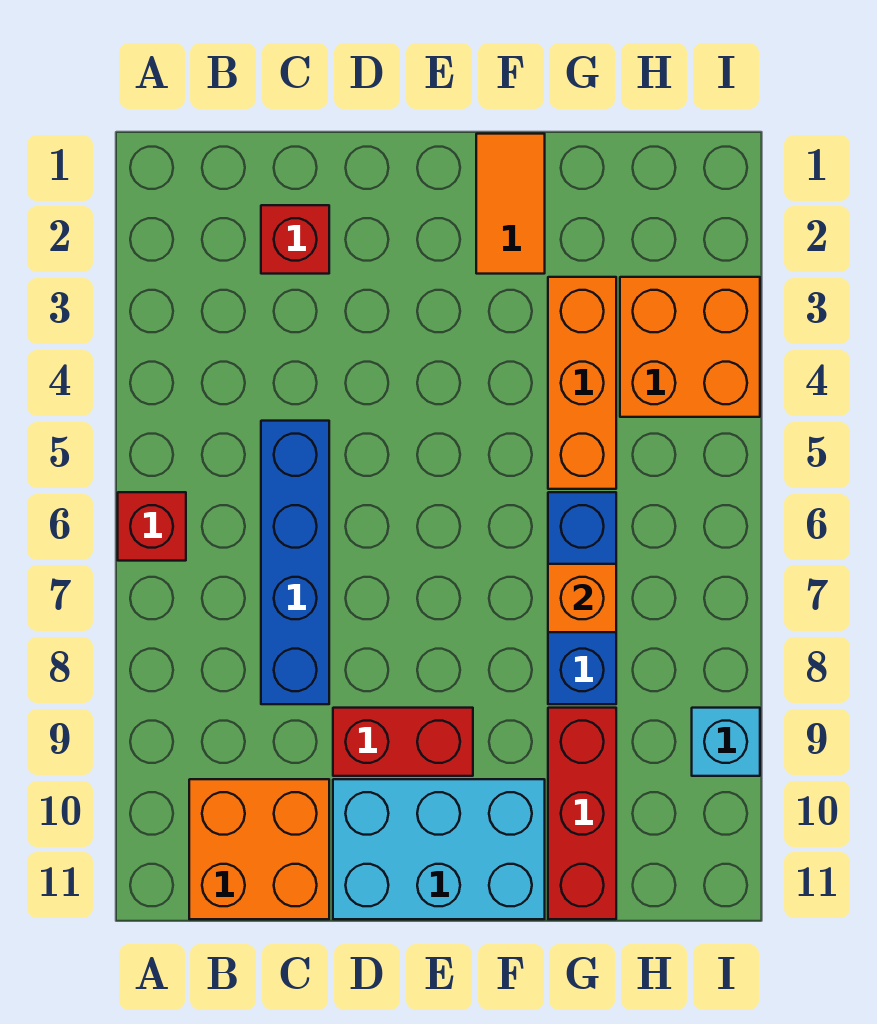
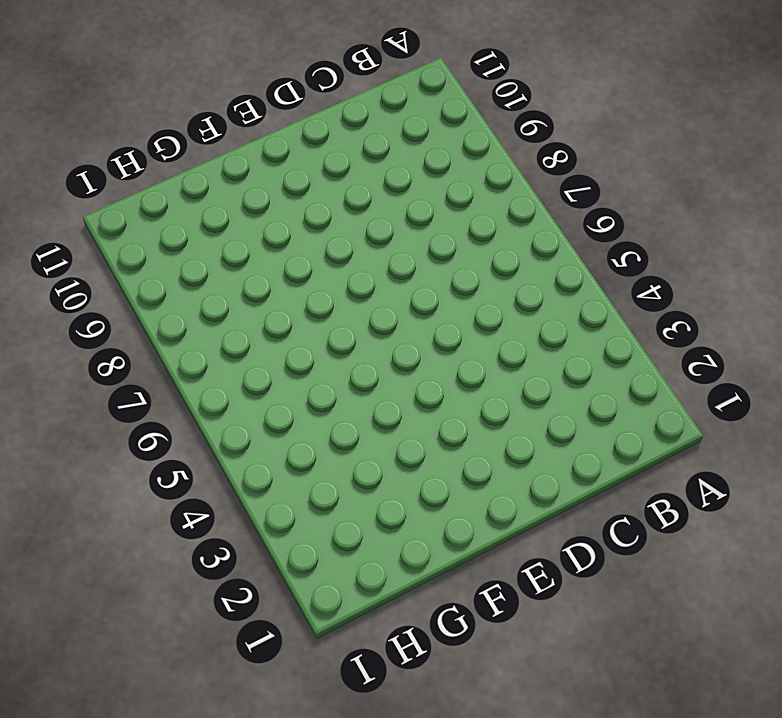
none -> red 1x1 brick [118,492,186,561]
none -> orange 2x2 brick [189,779,329,919]
none -> red 1x1 brick [261,205,329,274]

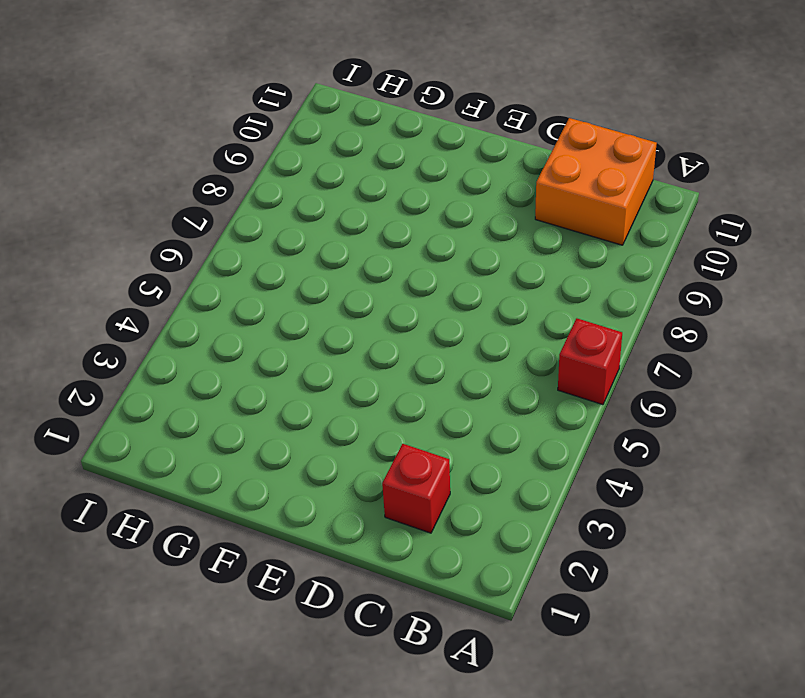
none -> blue 1x4 brick [261,421,329,704]
none -> red 1x2 brick [333,708,473,776]
none -> cyan 2x3 brick [333,779,545,919]

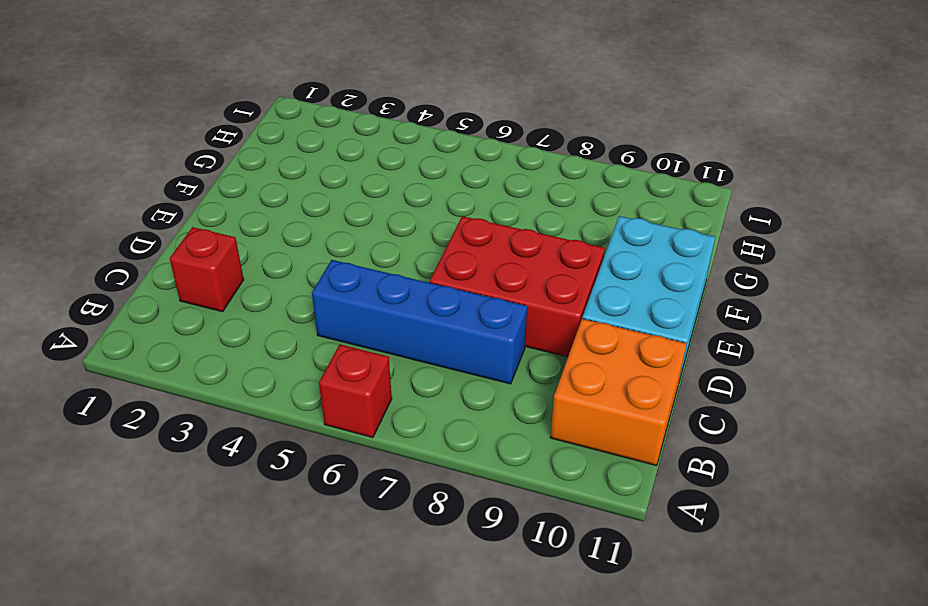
red 2x3 brick [430,216,605,357] -> red 1x2 brick [333,708,473,776]
none -> orange 1x2 tile [476,134,545,274]
none -> orange 1x3 brick [548,277,616,489]
none -> blue 1x3 brick [548,492,616,704]

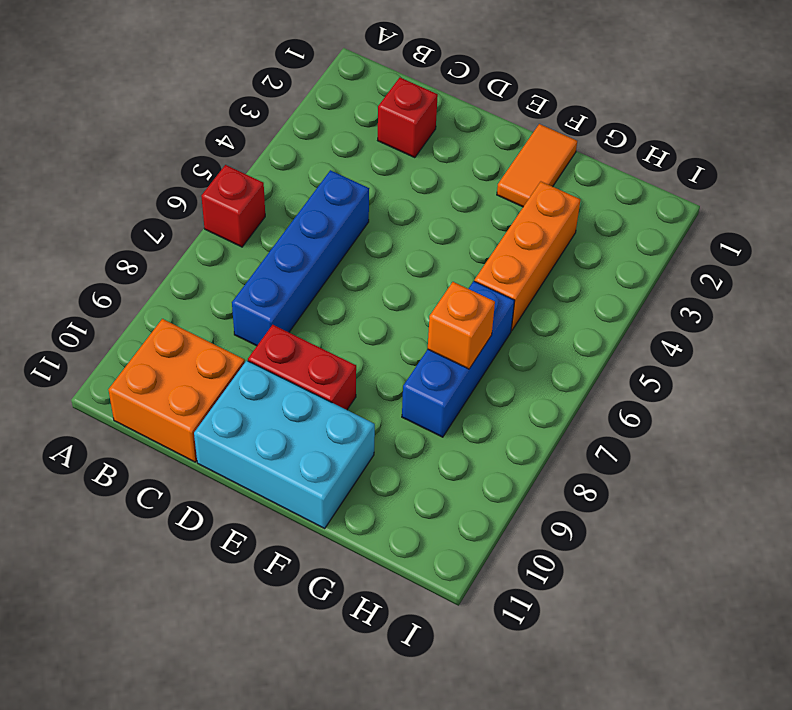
none -> red 1x3 brick [548,708,616,919]
none -> orange 2x2 brick [620,277,760,417]
none -> cyan 1x1 brick [692,708,760,776]

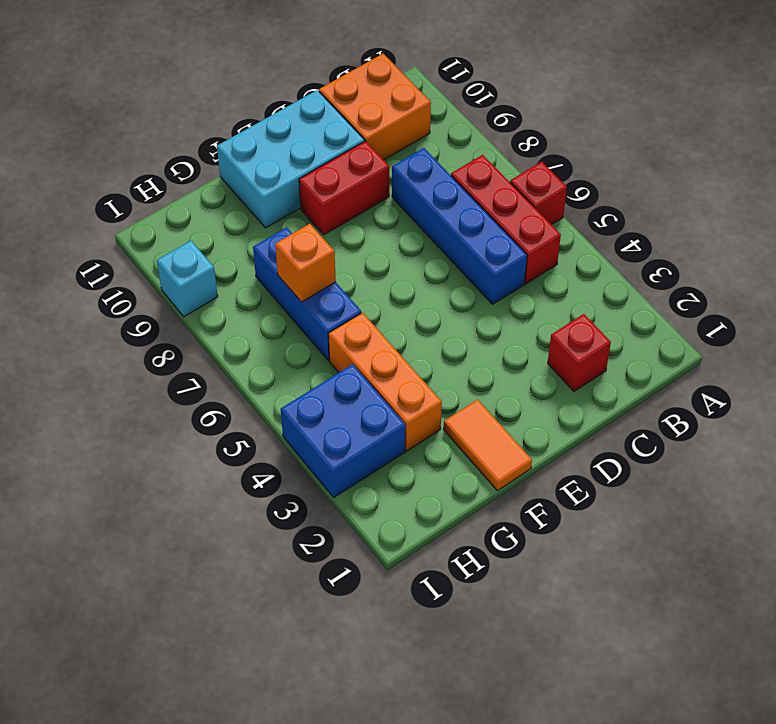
red 1x3 brick [451,155,561,284] -> red 1x3 brick moved to [548,708,616,919]
blue 2x2 brick [281,364,405,497] -> orange 2x2 brick [620,277,760,417]

